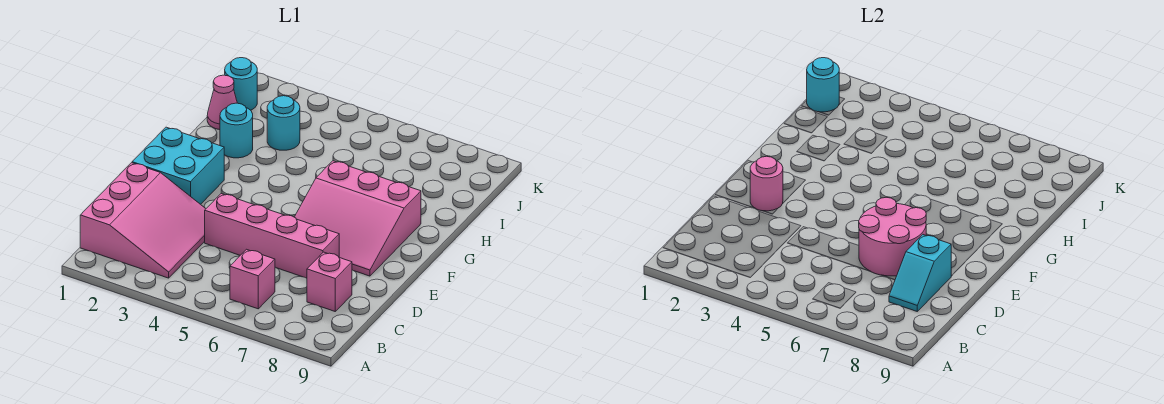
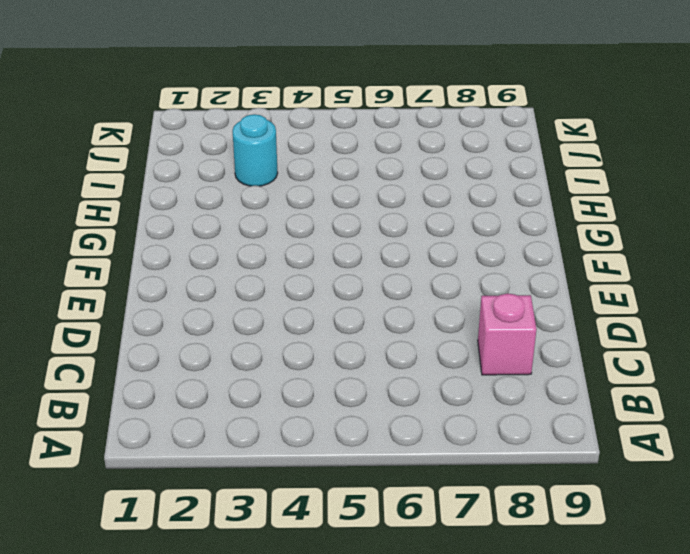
none -> pink 3x3 slope [80,163,206,278]
none -> pink 1x1 brick [230,249,275,309]
none -> pink 1x4 brick [205,194,339,278]

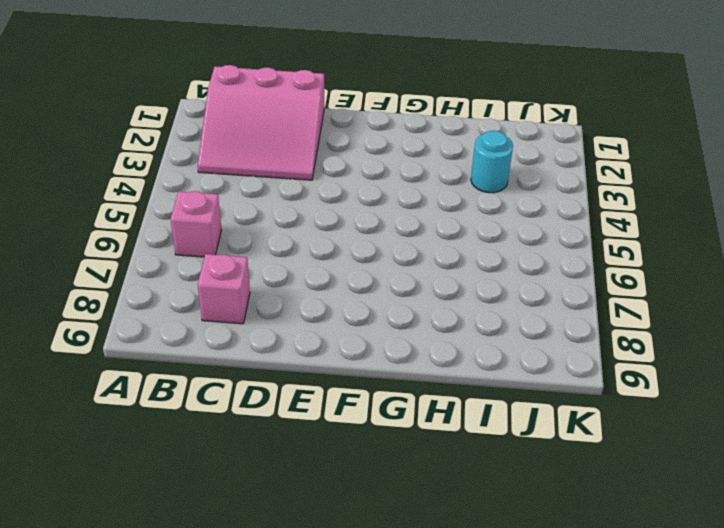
none -> pink 1x4 brick [205,194,339,278]
none -> cyan 2x2 brick [132,127,224,204]
none -> pink 3x3 slope [295,161,421,276]

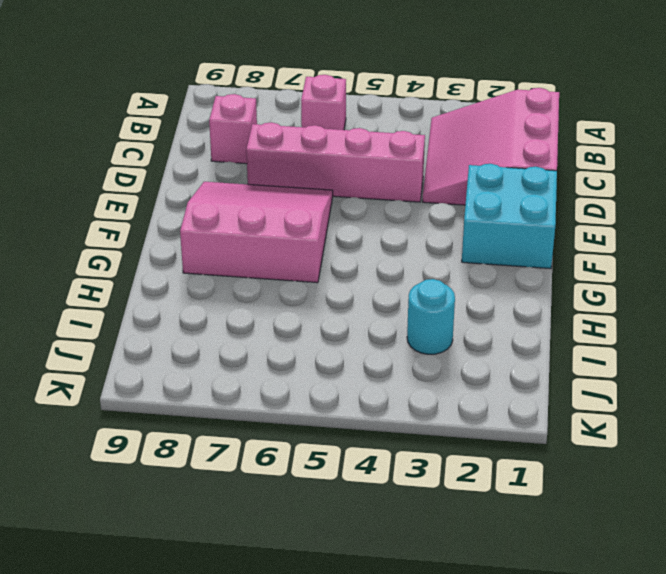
none -> cyan 1x1 round brick [220,103,253,158]
none -> pink 1x1 cone [207,75,237,130]
none -> cyan 1x1 round brick [225,58,257,110]

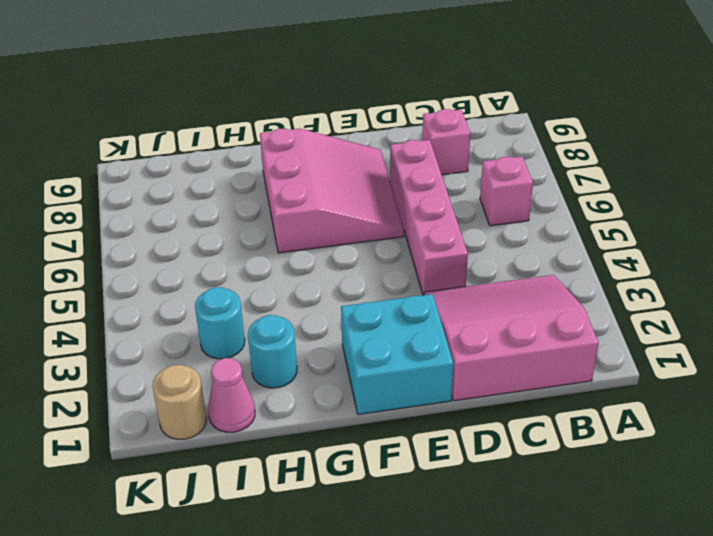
tan 1x1 round brick [152,365,207,439] -> cyan 1x1 round brick [225,58,257,110]
none -> cyan 1x2 slope [889,235,951,311]
none -> pink 2x2 round brick [859,197,926,276]
none -> pink 1x1 round brick [750,156,783,211]

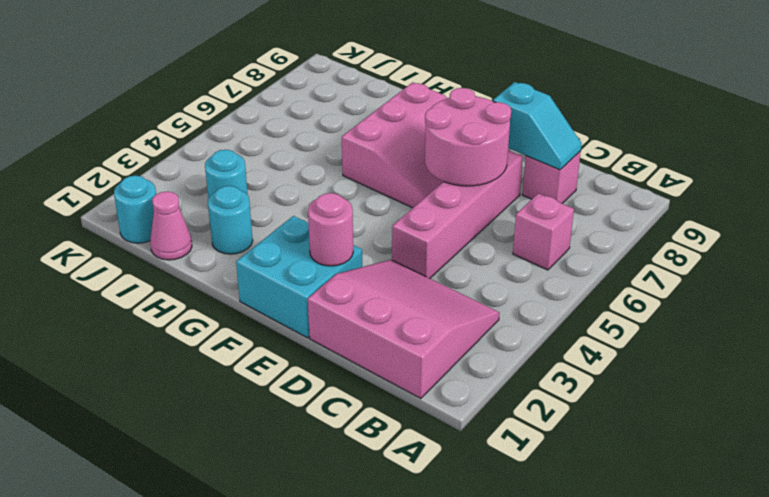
none -> cyan 1x1 round brick [807,58,839,112]

